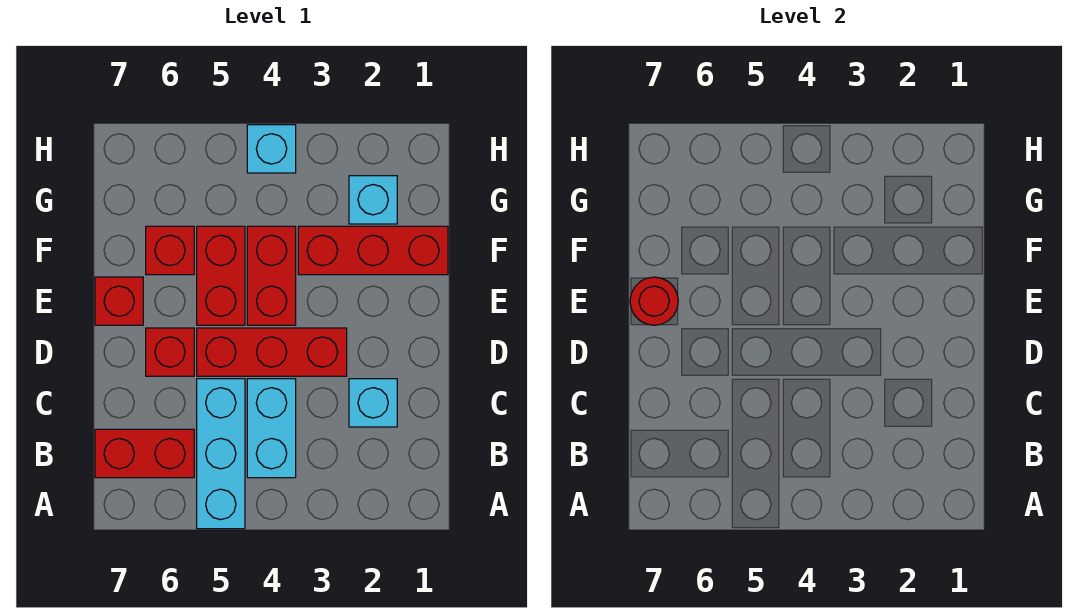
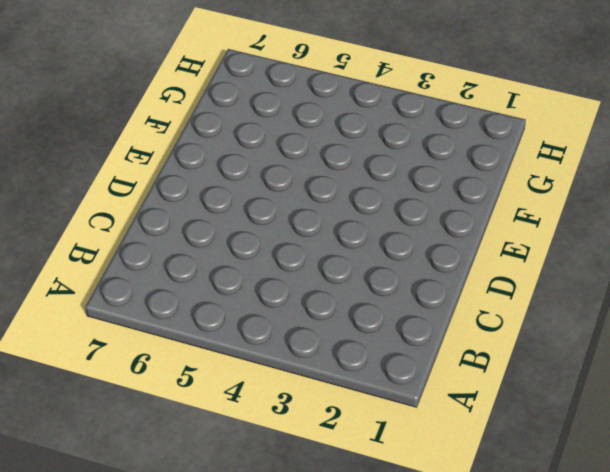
none -> cyan 1x3 brick [197,379,245,529]
none -> cyan 1x2 brick [247,379,296,478]
none -> red 1x2 brick [95,429,194,478]

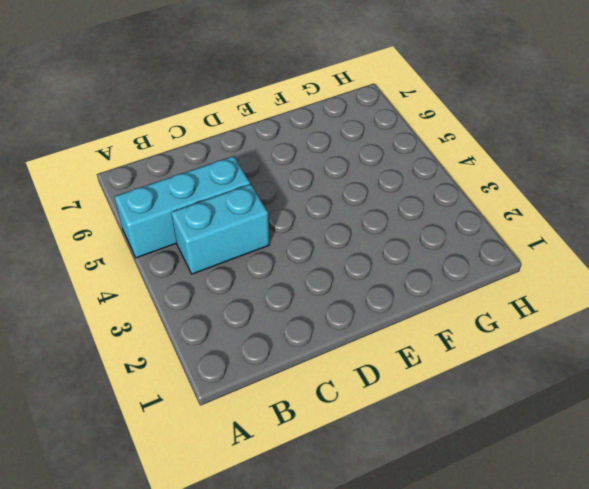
none -> red 1x2 brick [95,429,194,478]
none -> cyan 1x1 brick [349,379,397,427]
none -> red 1x3 brick [197,328,347,376]

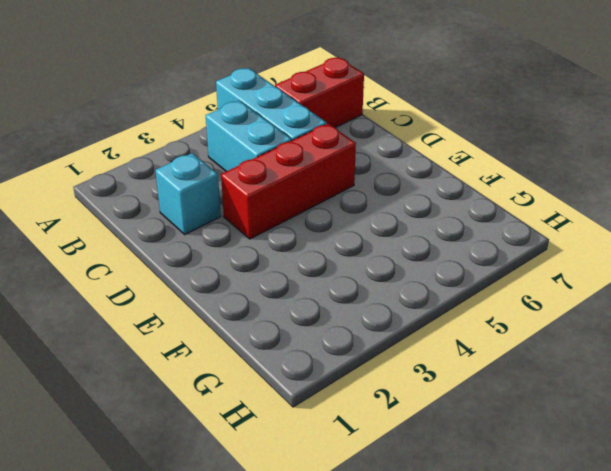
none -> red 1x1 brick [146,328,194,376]
none -> red 1x2 brick [247,226,296,325]
none -> red 1x2 brick [197,226,245,325]

